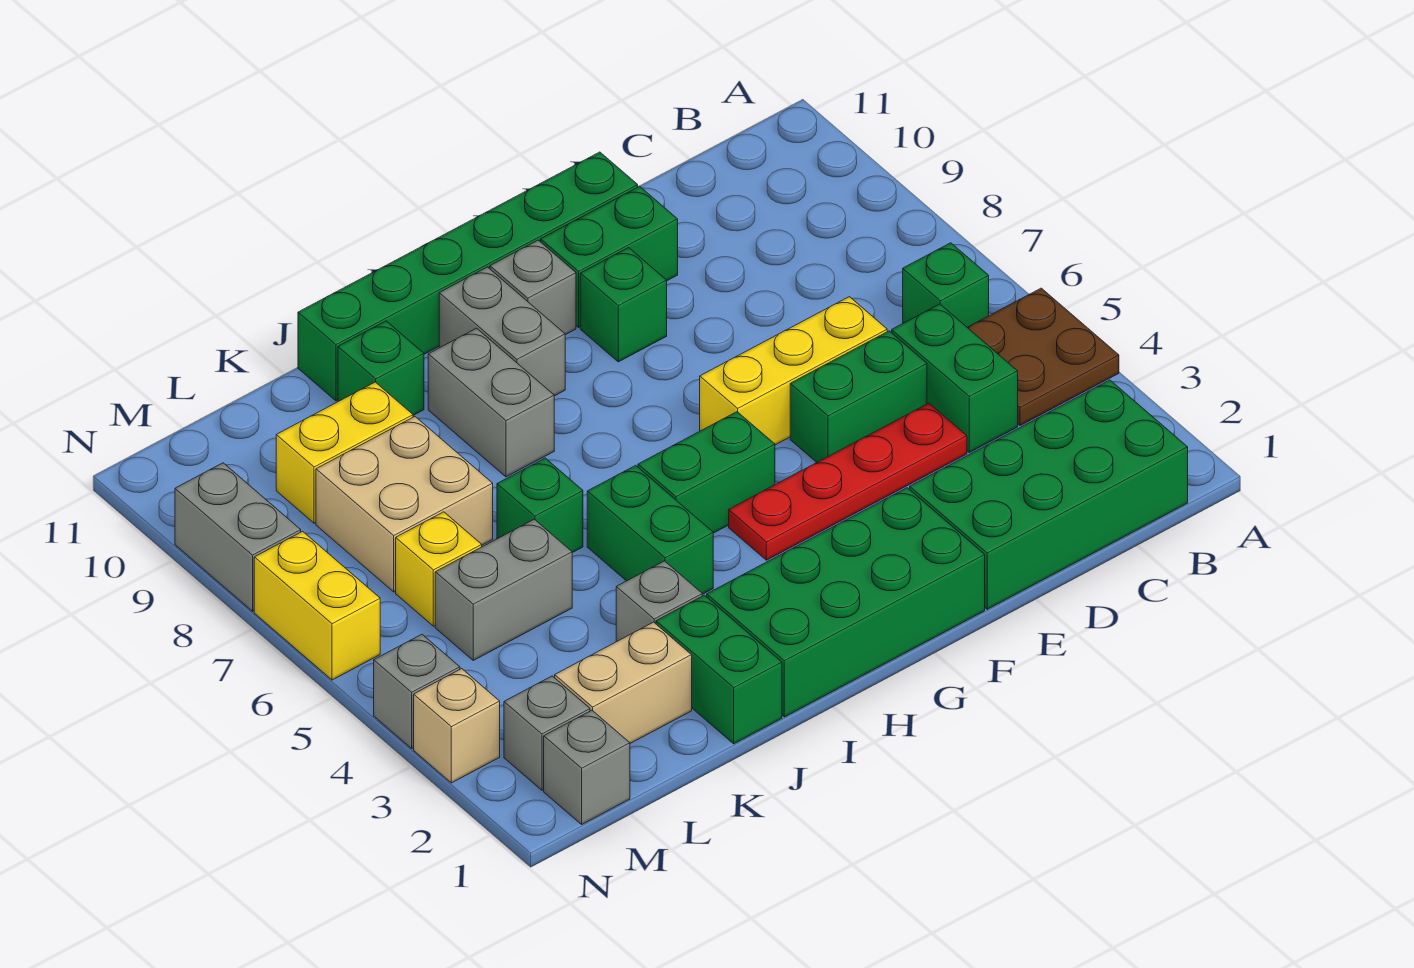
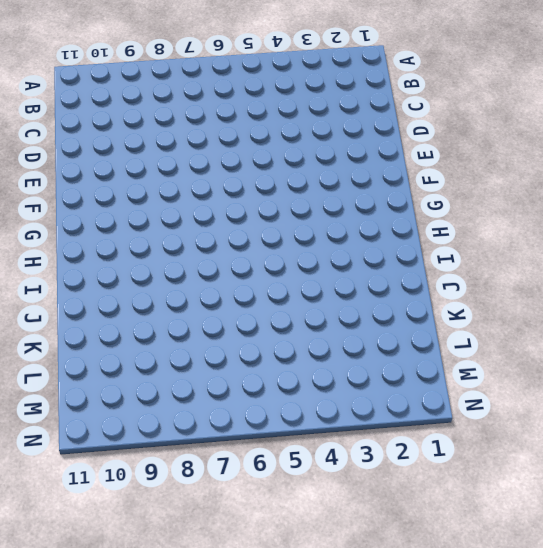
none -> brown 2x2 plate [967,288,1119,426]
none -> green 2x4 brick [910,380,1188,609]
none -> green 1x1 brick [903,243,989,327]
none -> green 1x2 brick [892,304,1018,453]

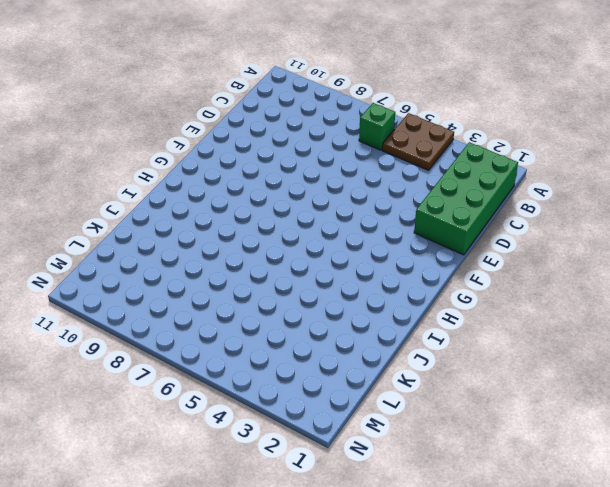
none -> green 1x2 brick [892,304,1018,453]
none -> red 1x4 plate [729,403,967,560]
none -> green 1x2 brick [790,331,927,462]
none -> yellow 1x3 brick [700,297,887,445]

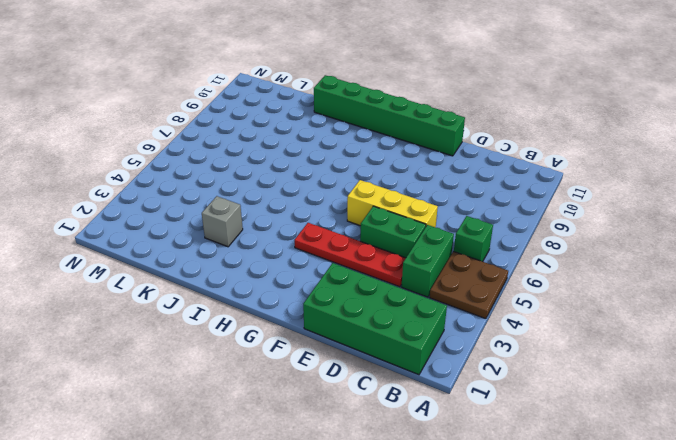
none -> green 1x2 brick [541,186,678,327]
none -> green 2x4 brick [707,488,985,717]
none -> green 1x1 brick [580,248,667,362]
none -> green 1x2 brick [638,412,775,533]

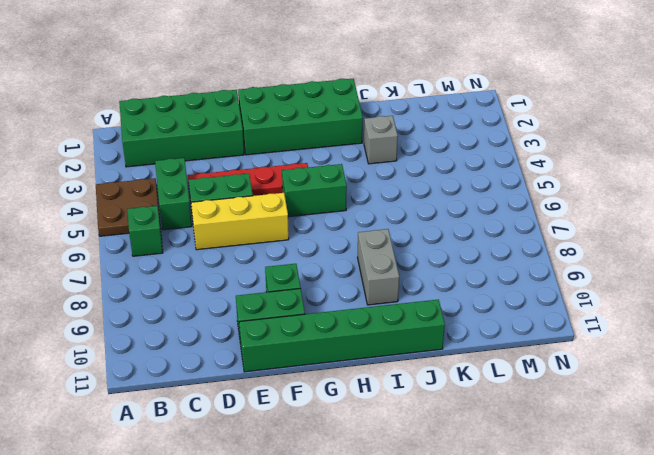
none -> grey 1x1 brick [490,240,576,335]
none -> grey 1x2 brick [439,267,565,396]
none -> green 1x2 brick [587,465,713,594]
none -> green 1x2 brick [656,595,782,744]

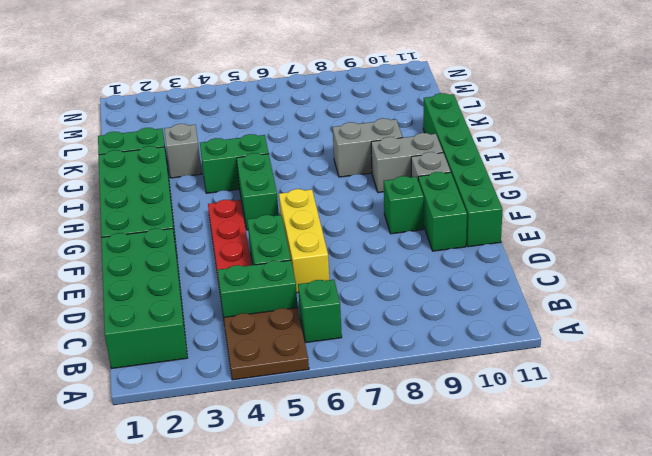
none -> green 1x1 brick [497,458,583,553]
none -> green 1x1 brick [338,321,424,415]
none -> tan 1x2 brick [555,622,692,743]
none -> grey 1x2 brick [435,519,572,660]

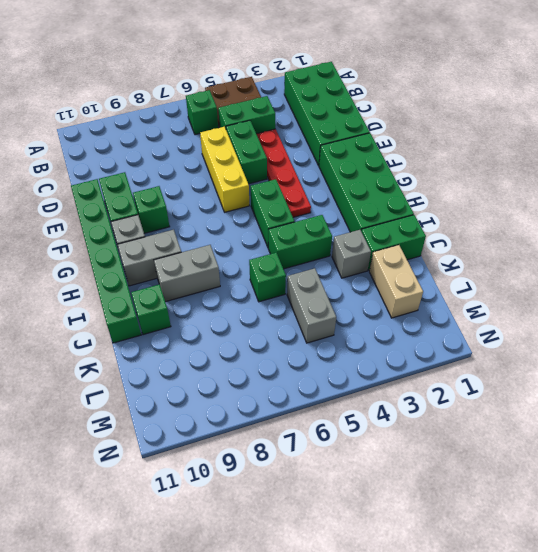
none -> tan 2x2 brick [316,417,493,592]
none -> yellow 1x2 brick [276,382,413,523]
none -> yellow 1x1 brick [396,512,482,626]
none -> grey 1x1 brick [544,710,630,824]

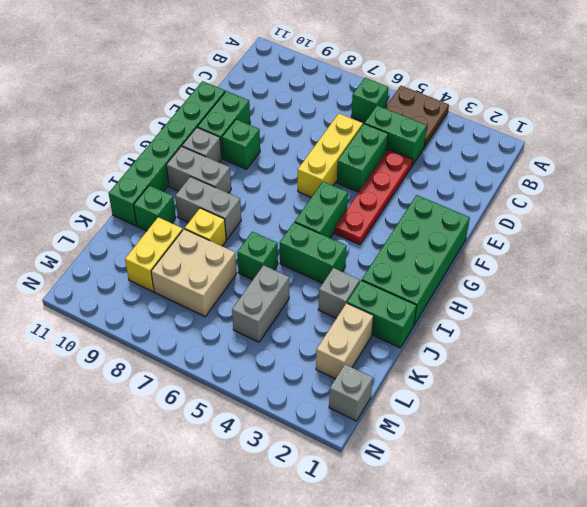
yellow 1x1 brick [185,208,226,246] -> yellow 1x1 brick moved to [396,512,482,626]
none -> green 2x4 brick [910,380,1188,609]
none -> grey 1x1 brick [504,676,590,790]
none -> tan 1x1 brick [414,669,500,783]
none -> grey 1x1 brick [374,634,460,748]

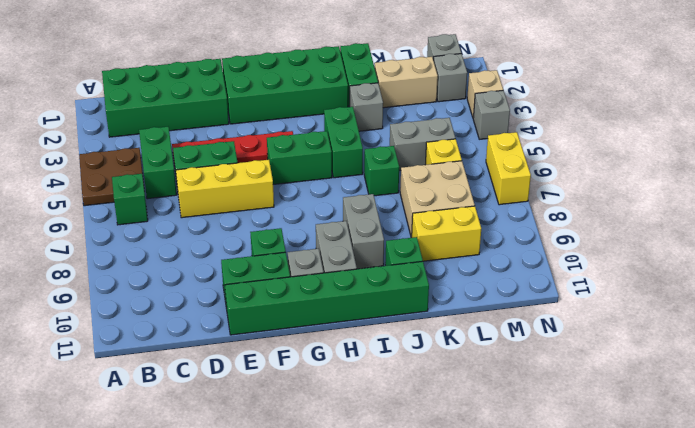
none -> grey 1x2 brick [175,463,301,611]

